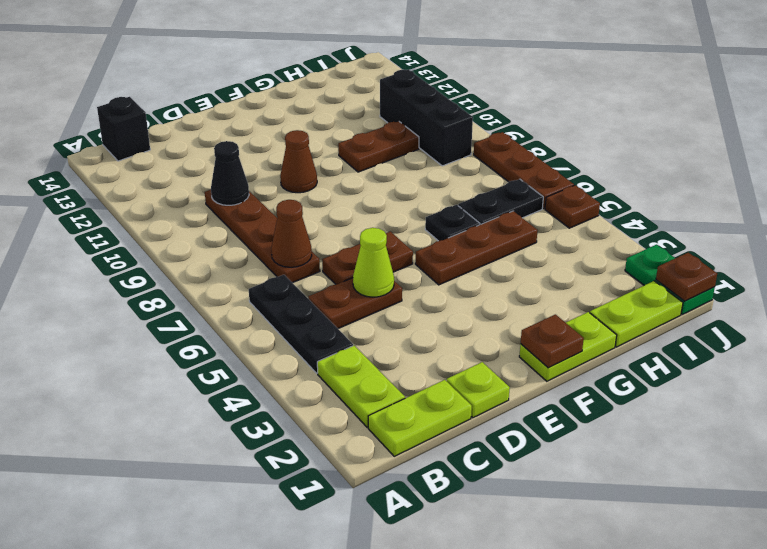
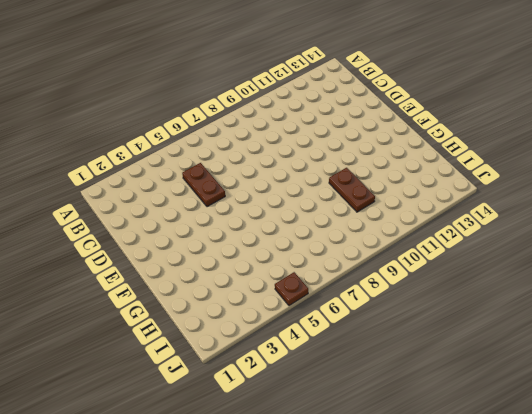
none -> lime 1x2 plate [368,380,472,456]
none -> lime 1x2 plate [317,346,405,427]
none -> black 1x3 plate [249,275,353,373]

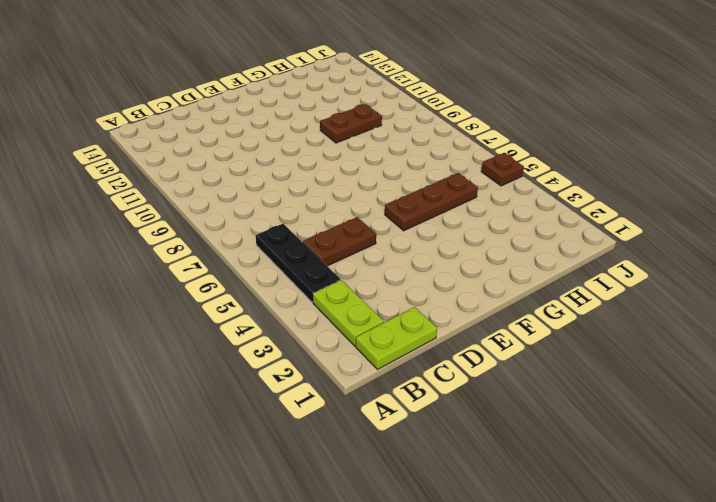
none -> black 1x1 brick [97,97,150,161]
none -> brown 1x4 plate [205,190,320,283]
none -> lime 1x1 plate [447,362,510,418]

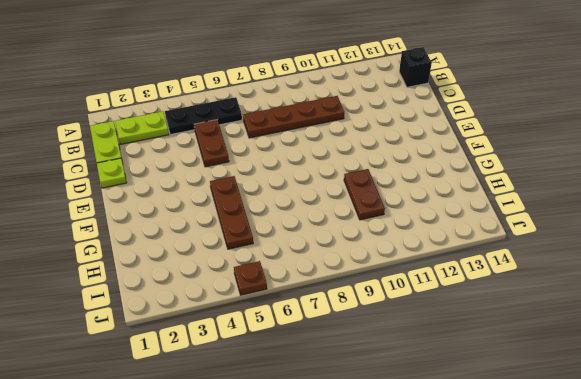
none -> brown 1x2 plate [322,232,413,284]
none -> brown 1x1 cone [280,130,317,193]
none -> lime 1x2 plate [519,312,617,381]

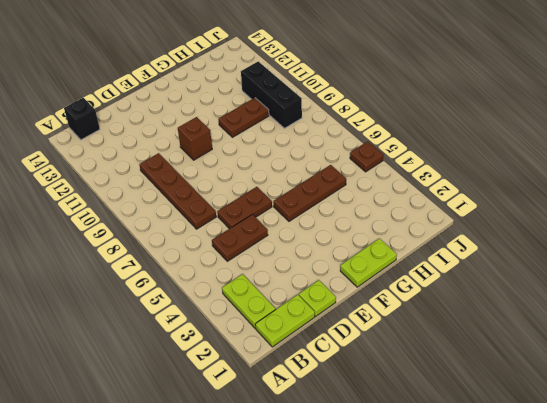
brown 1x1 brick [178,117,212,160] -> brown 1x1 cone [280,130,317,193]
none -> black 1x3 plate [249,275,353,373]
none -> black 1x1 plate [425,205,480,241]
none -> lime 1x2 plate [590,281,683,347]

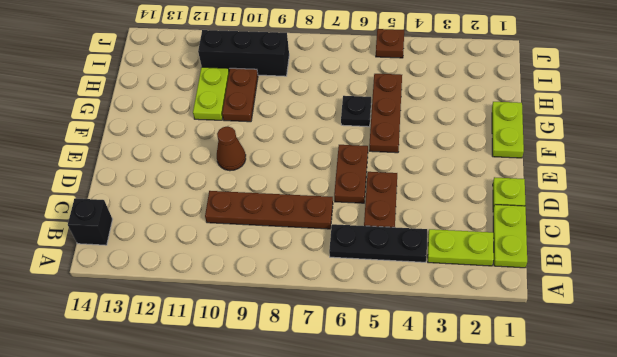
lime 1x2 plate [193,67,229,120] -> lime 1x2 plate moved to [590,281,683,347]
none -> black 1x2 plate [458,179,543,225]
none -> green 1x2 plate [625,245,715,314]
none -> brown 1x3 plate [474,132,574,209]

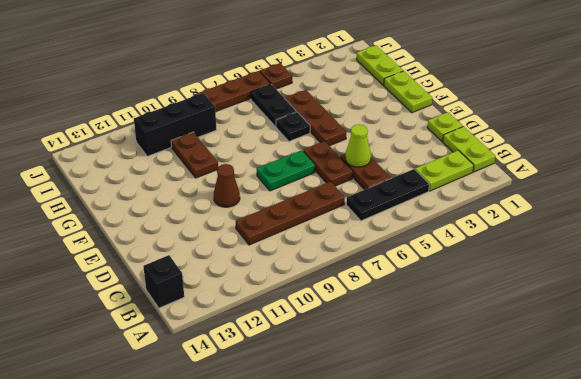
green 1x2 plate [257,150,315,191] -> green 1x2 plate moved to [625,245,715,314]
none -> brown 1x1 cone [271,200,312,267]
none -> black 1x1 cone [211,141,249,205]
none -> brown 1x1 plate [521,314,584,368]

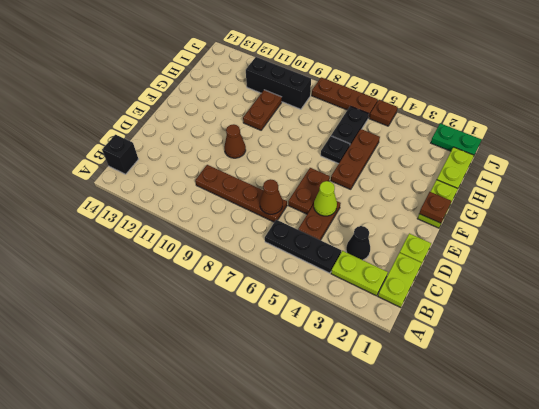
black 1x1 cone [346,226,370,260] -> black 1x1 cone moved to [211,141,249,205]
none -> brown 1x1 plate [656,253,717,301]

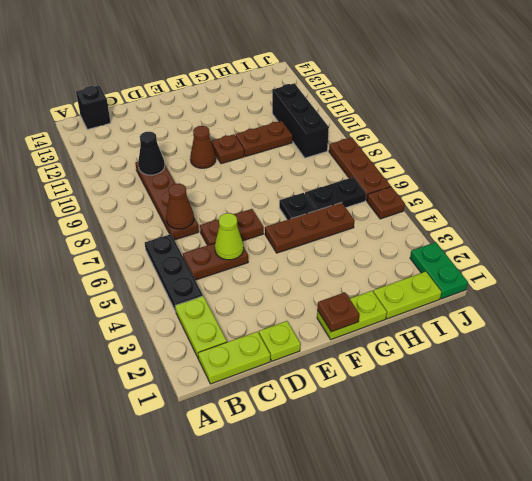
brown 1x1 plate [211,134,244,164] -> brown 1x1 plate moved to [656,253,717,301]

